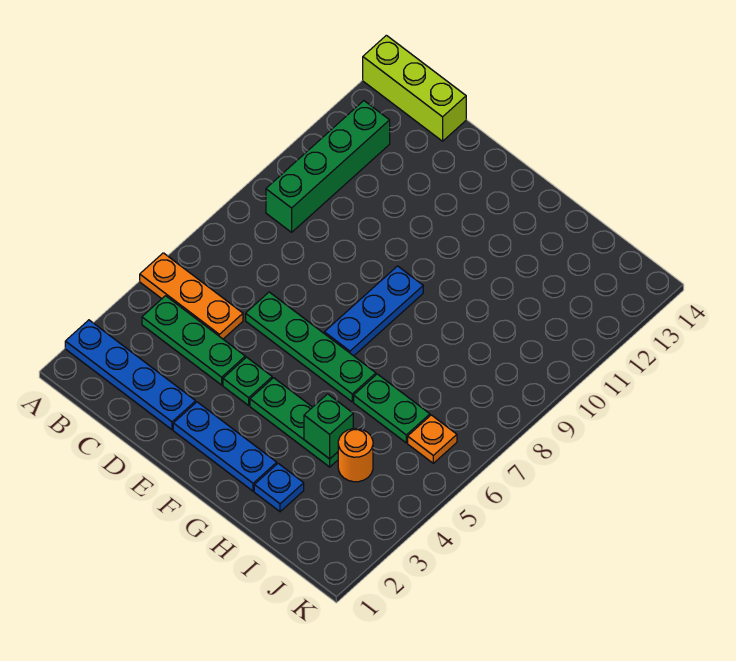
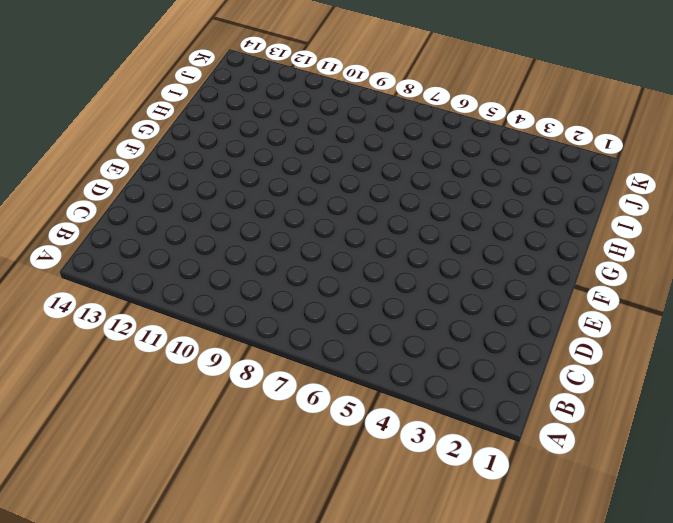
none -> blue 1x4 plate [65,320,196,430]
none -> orange 1x3 plate [140,253,243,339]
none -> lime 1x3 brick [363,35,466,141]

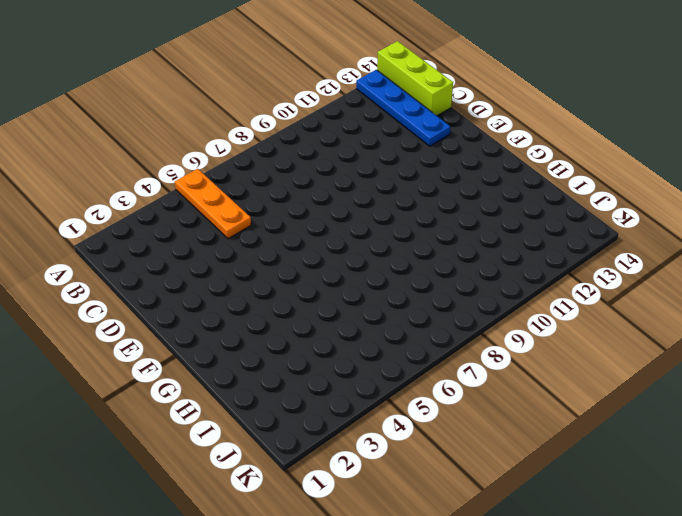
blue 1x4 plate [356,70,450,146] -> blue 1x4 plate moved to [65,320,196,430]
none -> green 1x3 plate [142,296,245,385]
none -> green 1x4 brick [266,101,390,232]
none -> green 1x4 plate [246,292,376,402]

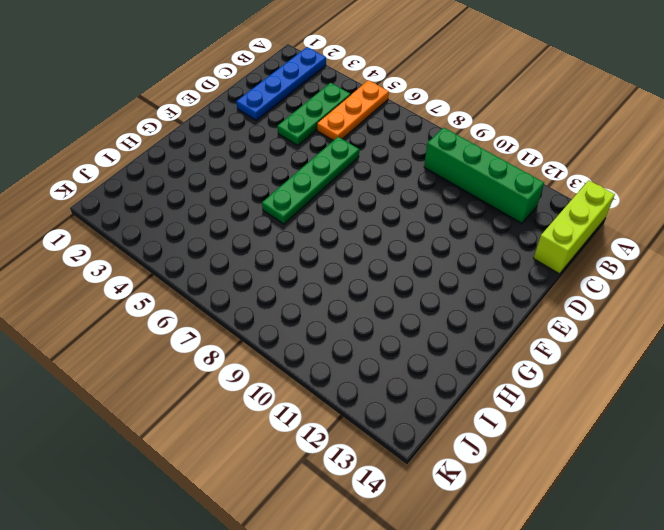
none -> blue 1x3 plate [173,402,277,491]
none -> green 1x1 plate [223,357,272,405]
none -> green 1x3 plate [250,378,338,467]

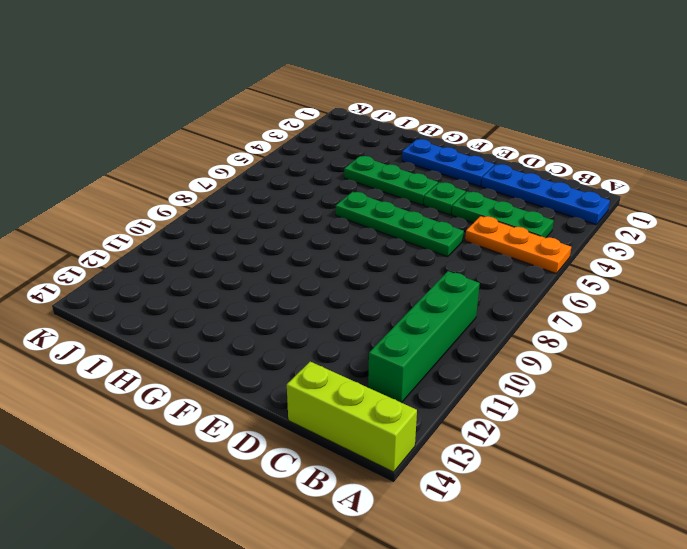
none -> blue 1x3 plate [324,266,423,356]
none -> blue 1x1 plate [254,464,304,512]
none -> green 1x2 plate [354,374,430,443]

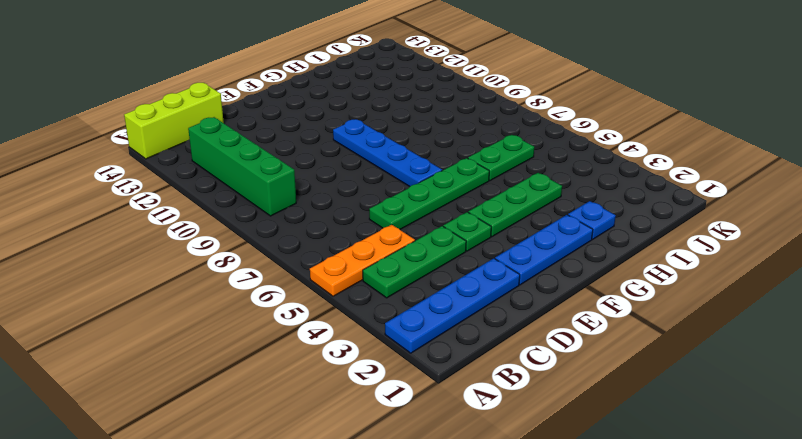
blue 1x4 plate [333,119,442,187] -> blue 1x3 plate [324,266,423,356]
none -> orange 1x1 round brick [338,429,373,482]
none -> orange 1x1 plate [408,415,457,463]
none -> green 1x1 brick [304,394,353,459]

